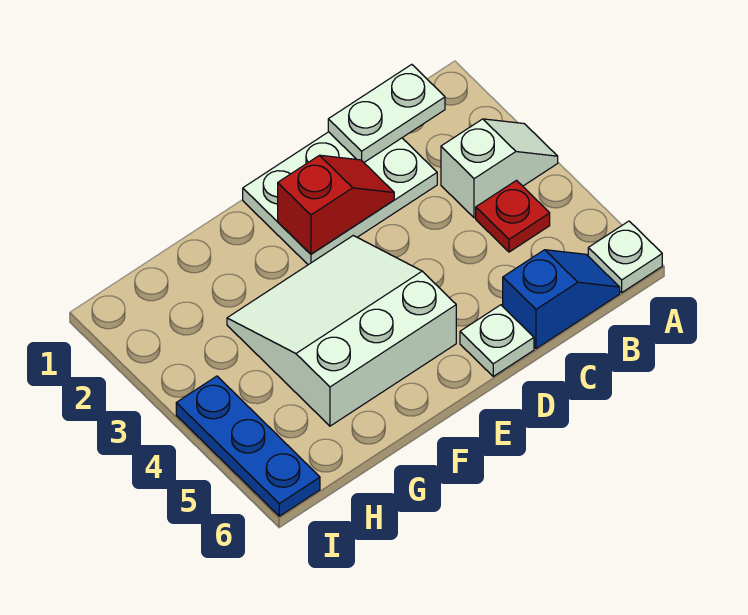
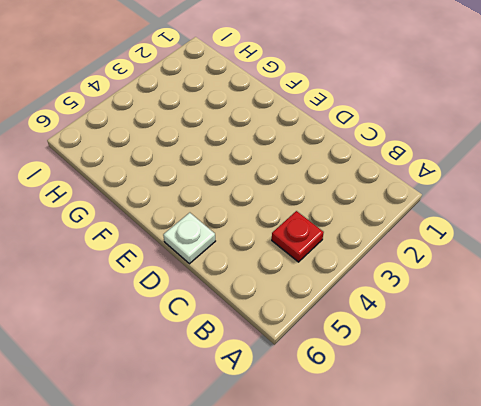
none -> white 1x2 slope [441,119,558,218]
none -> white 1x1 plate [588,221,662,292]

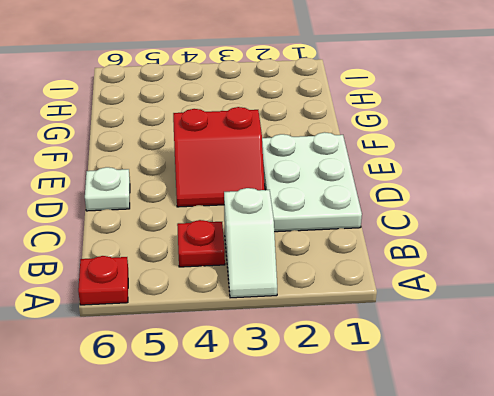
red 1x1 plate [78,256,128,305] -> white 1x1 plate [588,221,662,292]
red 2x2 slope [173,107,265,207] -> white 3x3 slope [227,236,456,426]
none -> blue 1x2 slope [503,250,620,349]
none -> blue 1x3 plate [176,376,320,516]

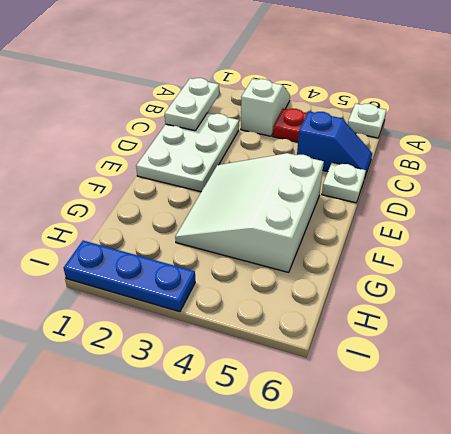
blue 1x2 slope [297,111,372,176] -> blue 1x2 slope turned to [503,250,620,349]
blue 1x3 plate [64,241,195,312] -> blue 1x3 plate moved to [176,376,320,516]
none -> red 1x2 slope [278,155,394,254]

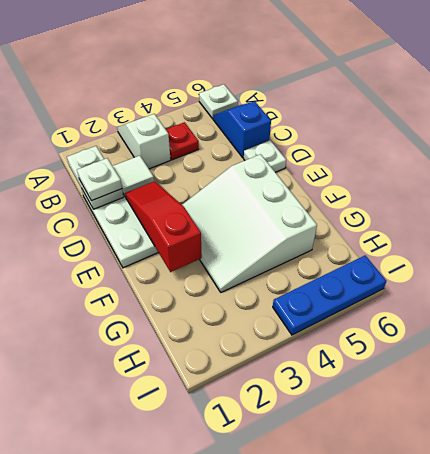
white 1x1 plate [77,158,122,201] -> none
white 1x1 tile [113,156,154,197] -> none
red 1x3 slope [125,181,202,272] -> red 1x2 slope [278,155,394,254]

